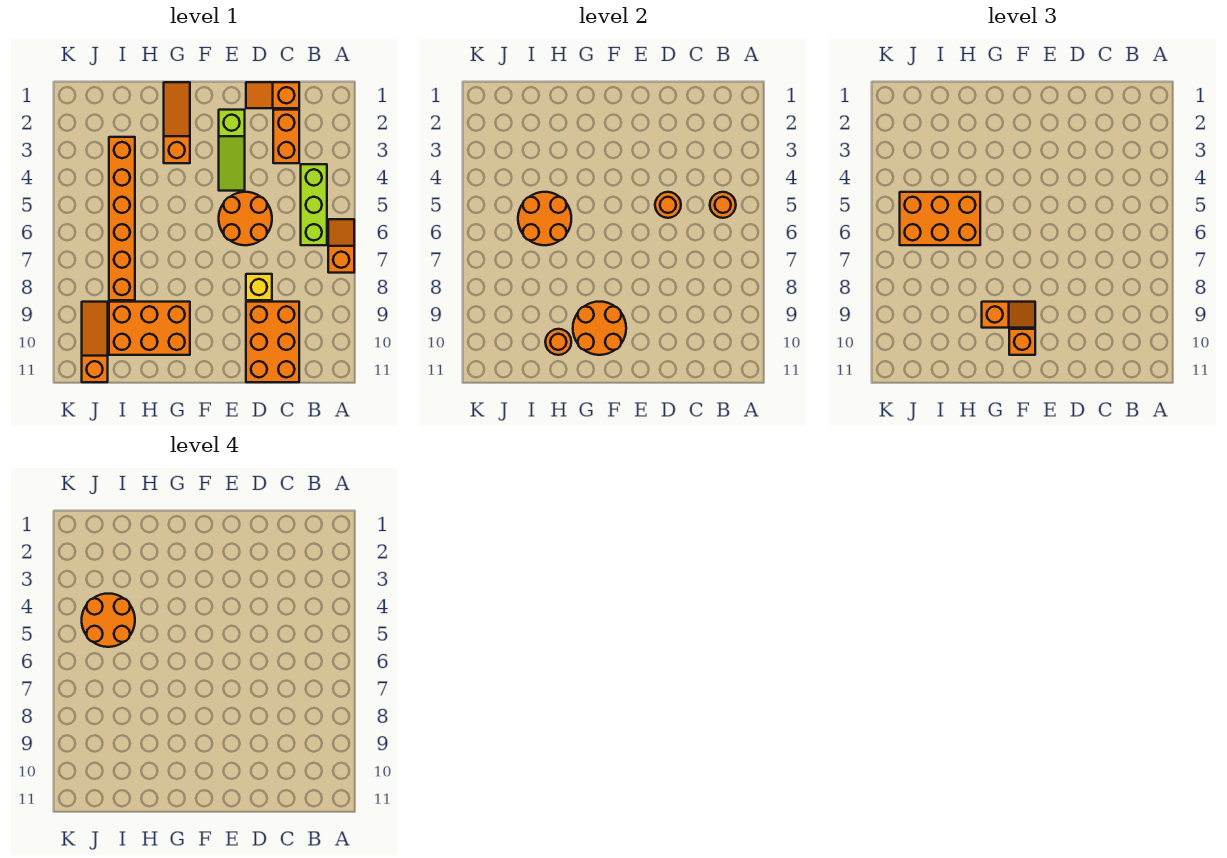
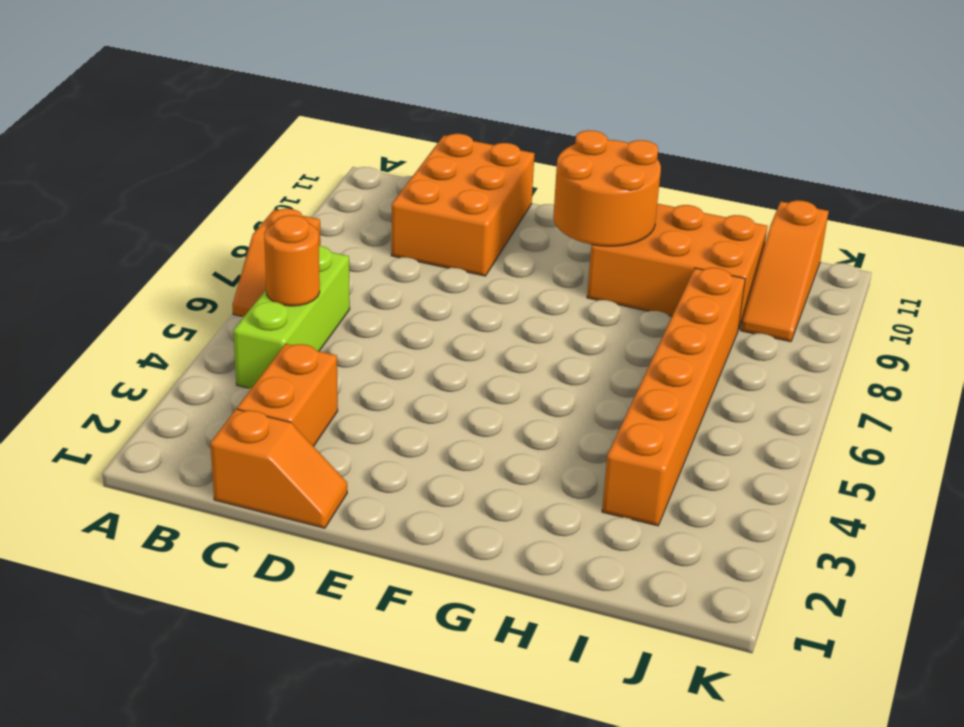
none -> orange 2x2 round brick [219,192,272,245]
none -> yellow 1x1 brick [246,274,272,300]
none -> lime 1x3 slope [219,110,245,191]

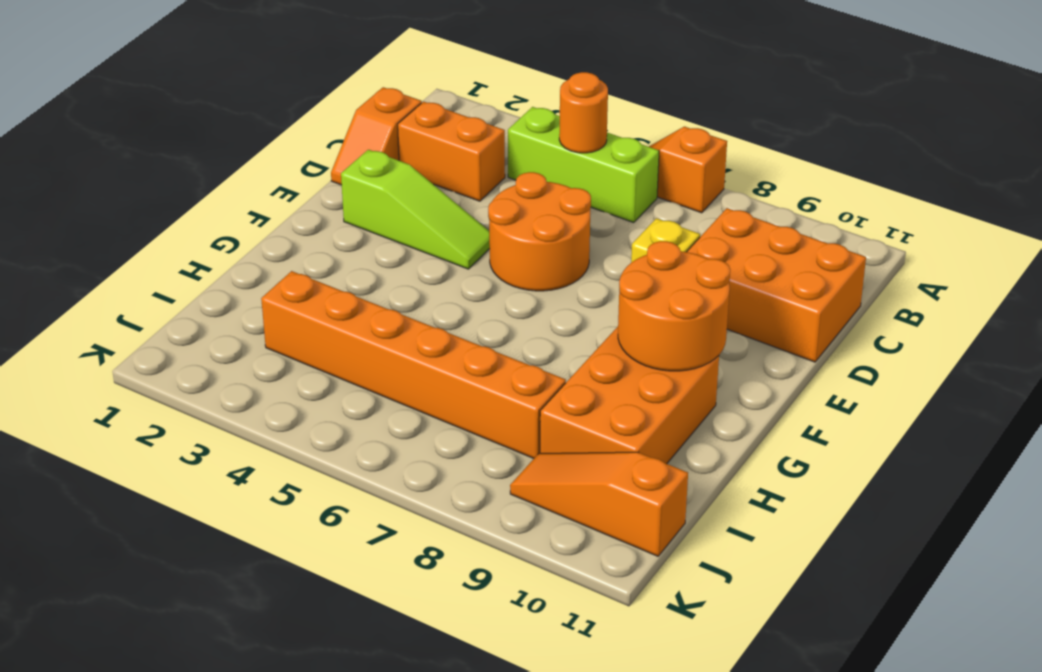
none -> orange 1x3 slope [164,82,190,163]
none -> orange 1x1 round brick [655,192,681,218]
none -> orange 2x2 round brick [518,192,571,245]

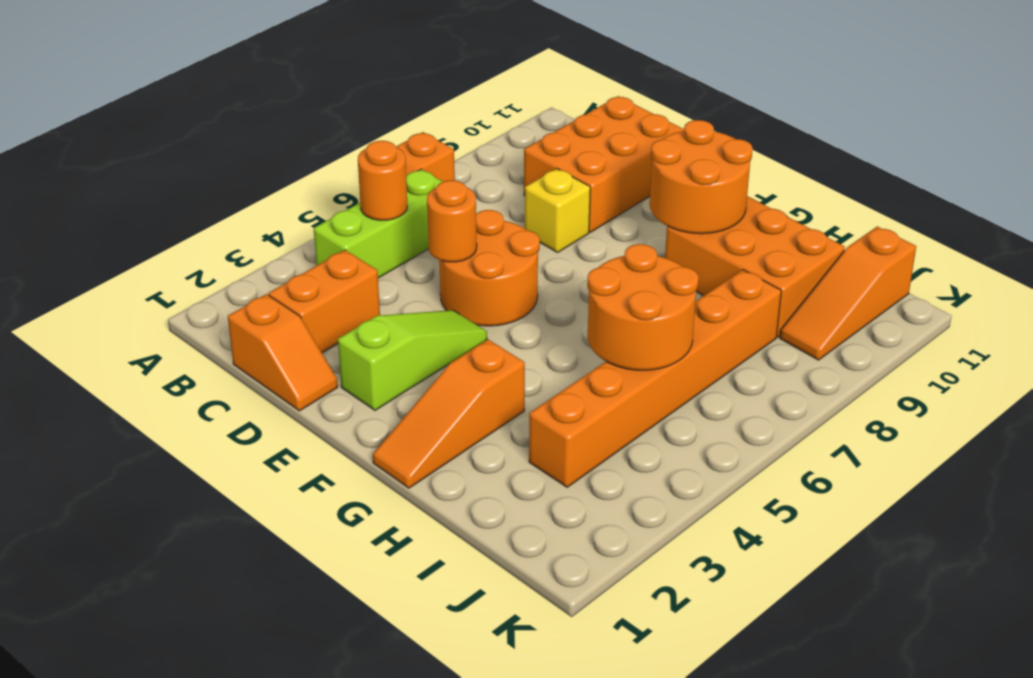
none -> orange 1x1 round brick [545,329,571,355]
none -> orange 1x2 slope [982,302,1035,328]
none -> orange 1x1 brick [1009,329,1035,355]

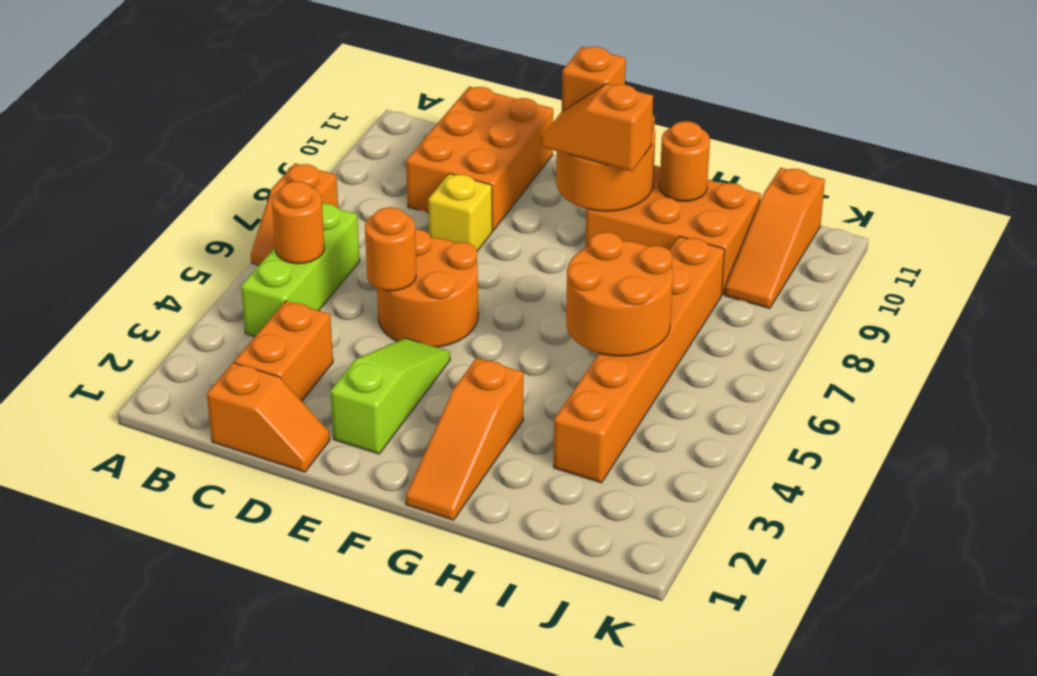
none -> orange 2x3 brick [900,192,980,245]
none -> orange 2x2 round brick [82,594,135,647]

